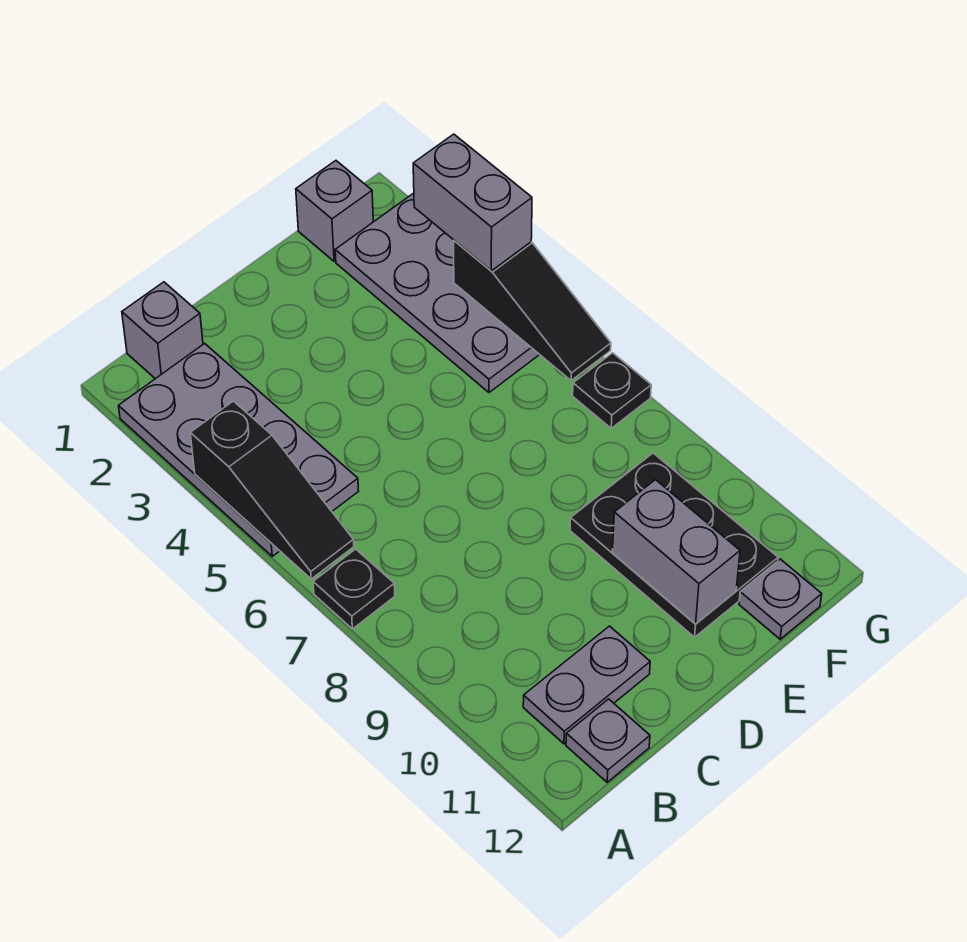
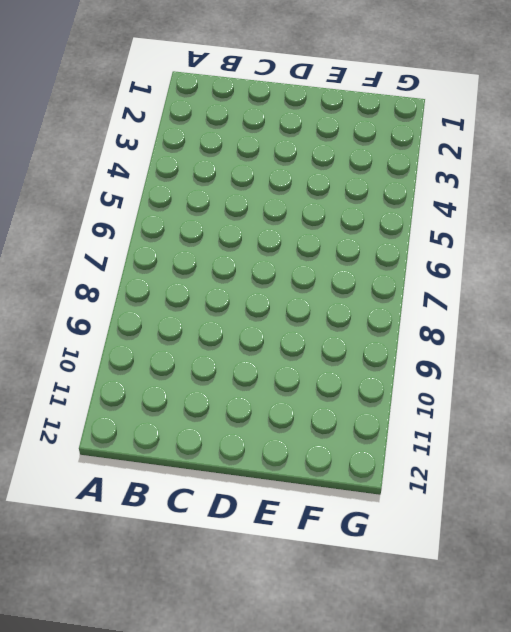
none -> grey 2x4 plate [119,344,358,556]
none -> black 1x1 plate [313,549,395,629]
none -> grey 1x1 brick [122,282,203,379]

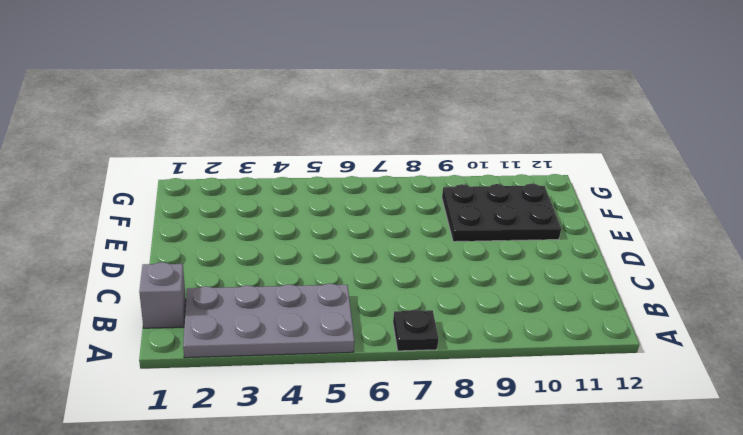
none -> grey 1x2 plate [523,626,650,744]
none -> grey 1x1 plate [566,699,650,782]
none -> grey 1x1 brick [296,161,373,261]

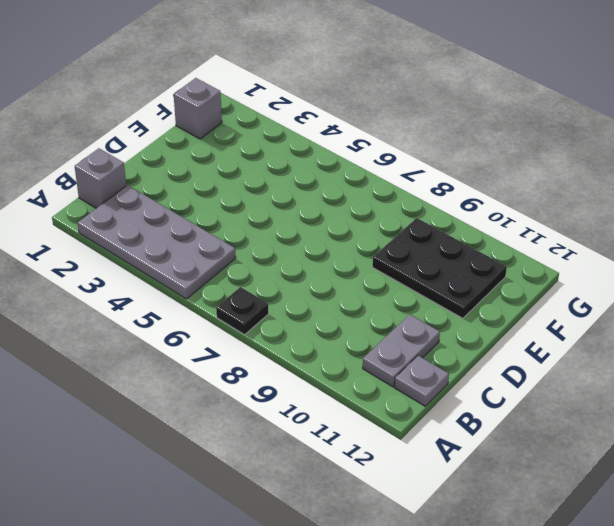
none -> grey 2x4 plate [335,193,540,393]
none -> grey 1x1 plate [739,559,822,639]
none -> black 1x1 plate [573,353,651,428]

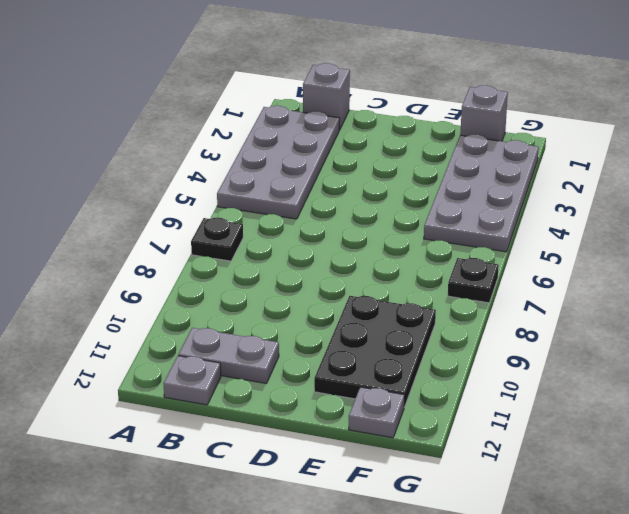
none -> black 1x3 slope [190,401,354,579]
none -> grey 1x2 brick [612,480,740,624]
none -> black 1x3 slope [454,241,611,380]

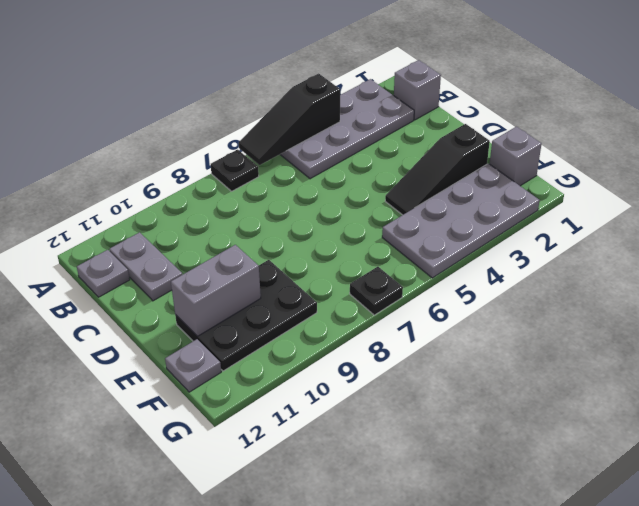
black 1x3 slope [385,124,490,215] -> black 1x3 slope moved to [454,241,611,380]
none -> grey 1x2 brick [413,134,532,271]

